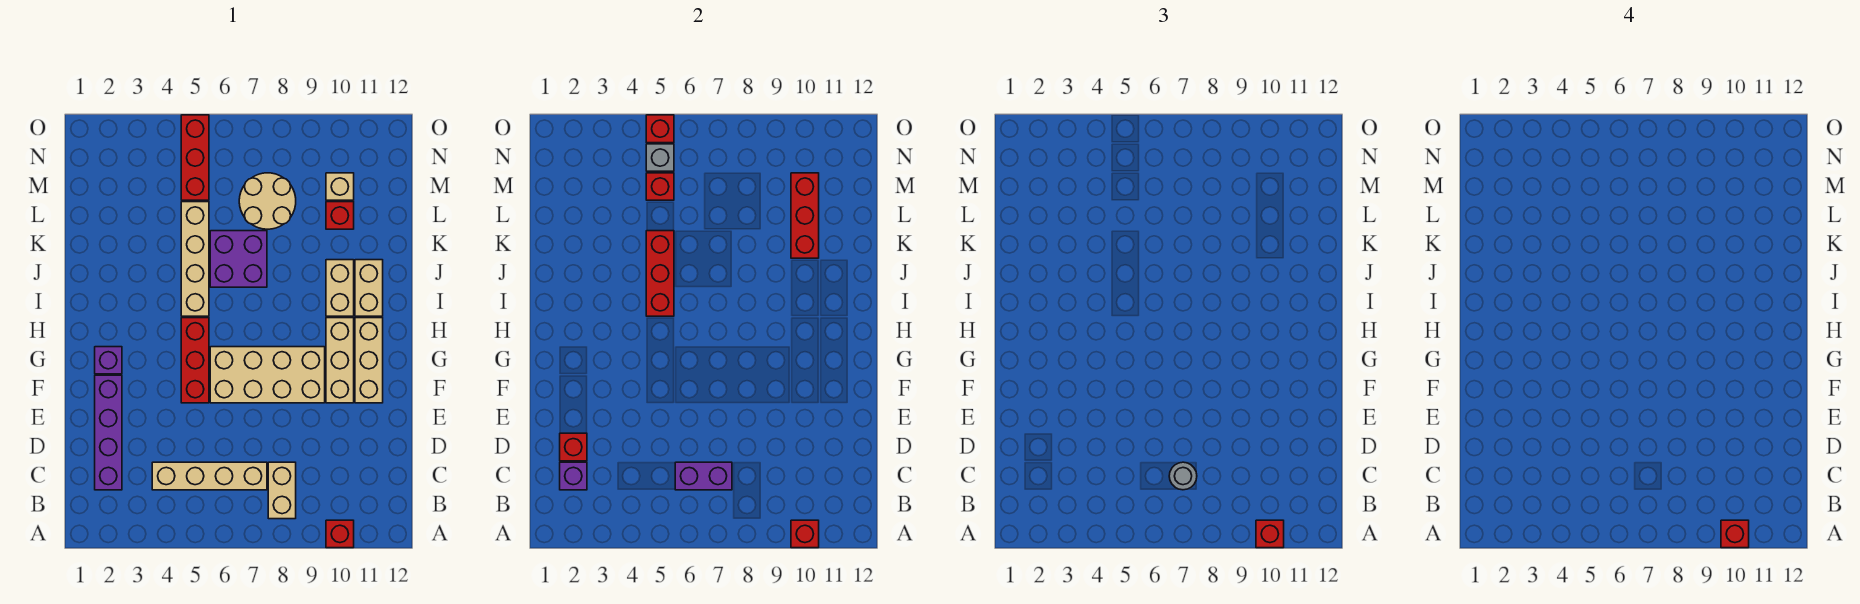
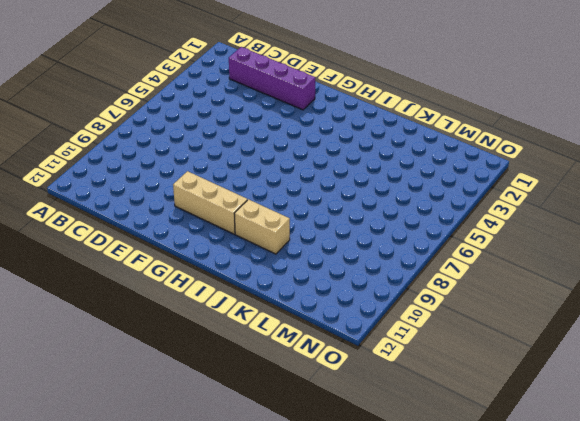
none -> red 1x1 brick [326,520,354,548]
none -> tan 1x2 brick [268,462,296,519]
none -> tan 1x4 brick [152,462,267,490]

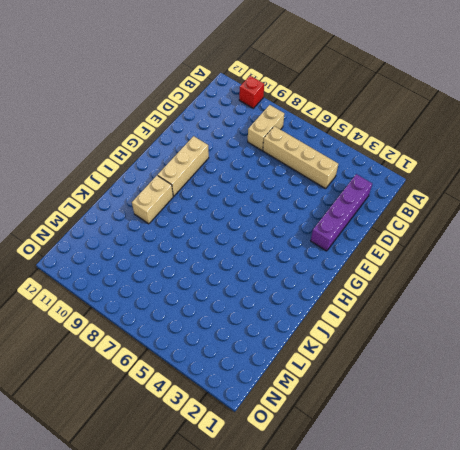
none -> red 1x3 brick [181,318,209,403]
none -> tan 2x4 brick [210,347,325,403]
none -> tan 1x3 brick [355,318,383,403]

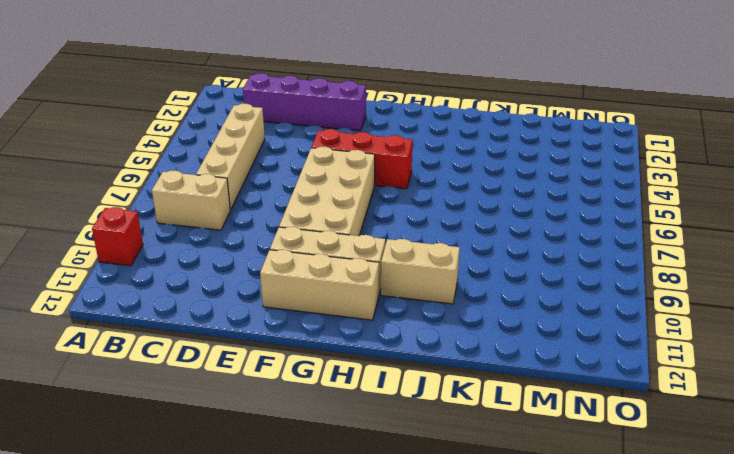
none -> purple 1x1 brick [95,347,122,374]
none -> tan 1x4 brick [181,202,209,316]
none -> tan 1x2 brick [355,260,383,316]

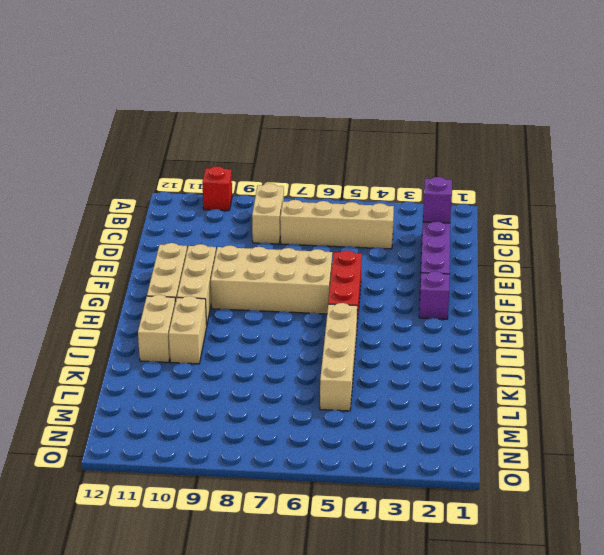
none -> purple 2x2 brick [210,231,267,287]
none -> tan 2x2 round brick [239,173,296,229]
none -> red 1x1 brick [326,202,354,229]

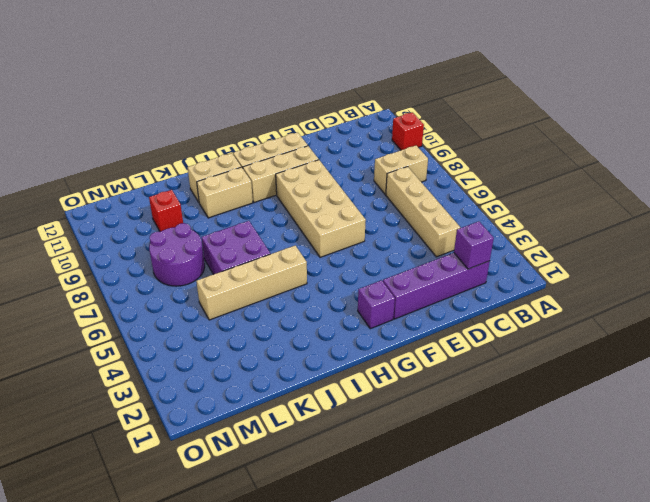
purple 2x2 round brick [149,223,205,286] -> tan 2x2 round brick [239,173,296,229]
none -> red 1x3 brick [181,318,209,403]
none -> red 1x3 brick [181,115,209,200]
none -> tan 1x1 brick [326,173,354,200]

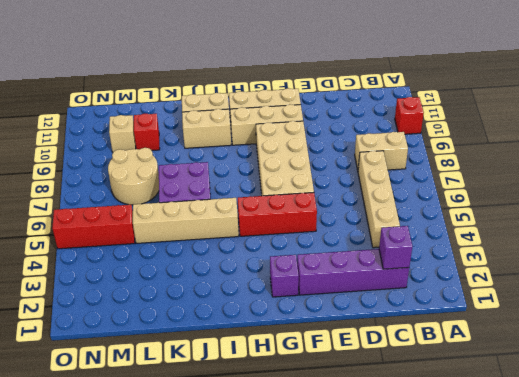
none -> red 1x1 brick [791,520,819,548]
none -> purple 1x2 brick [675,462,732,490]
none -> red 1x1 brick [560,433,587,461]

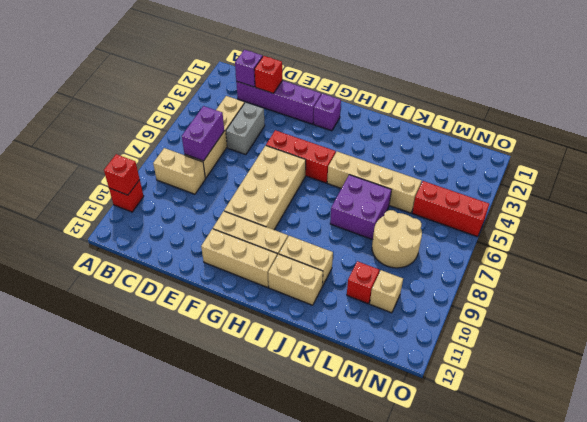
grey 1x2 brick [226,102,265,155] -> none
none -> red 1x3 brick [646,231,674,316]
none -> red 1x3 brick [791,173,819,258]
none -> red 1x1 brick [646,173,674,200]

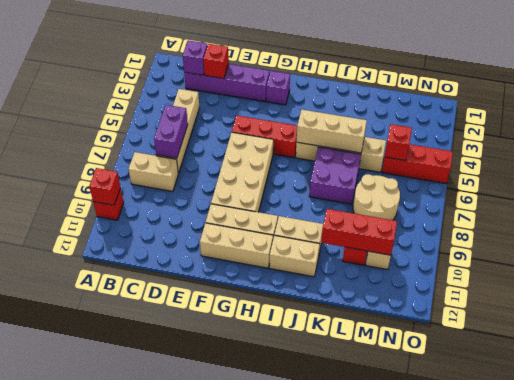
tan 1x3 brick [297,110,367,153] -> red 1x3 brick [646,231,674,316]
none -> grey 1x1 brick [646,144,674,171]
none -> red 1x1 brick [646,115,674,143]
none -> red 1x1 brick [1256,520,1284,548]

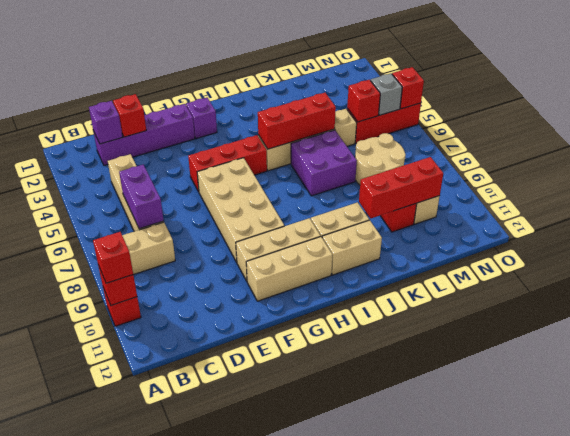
none -> grey 1x1 round brick [1169,462,1197,490]
none -> red 1x1 brick [1721,520,1749,548]

